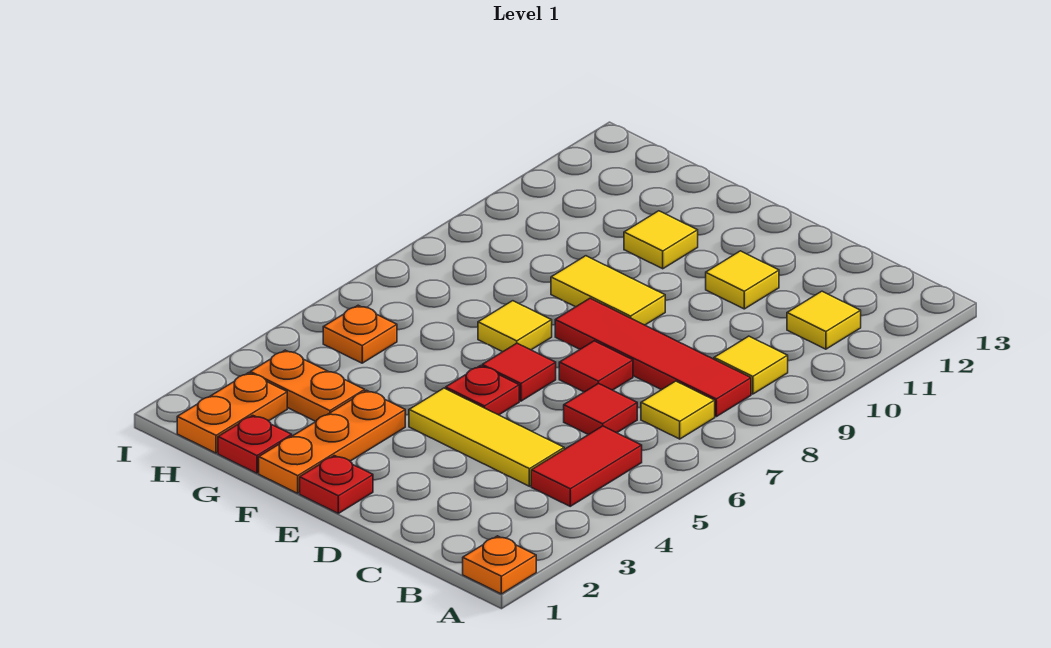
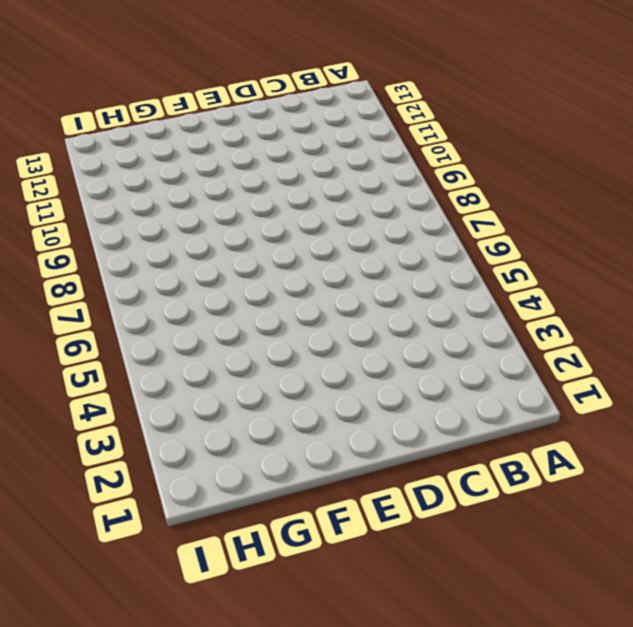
none -> orange 1x1 plate [463,536,536,594]
none -> red 1x2 tile [531,426,642,506]
none -> yellow 1x1 tile [641,381,715,439]

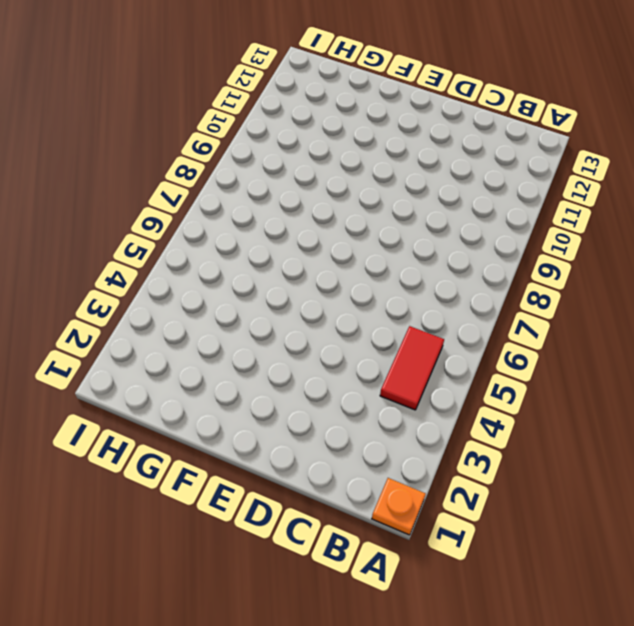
none -> yellow 1x1 tile [641,381,715,439]
none -> red 1x4 tile [555,298,751,417]
none -> yellow 1x1 tile [714,336,788,394]

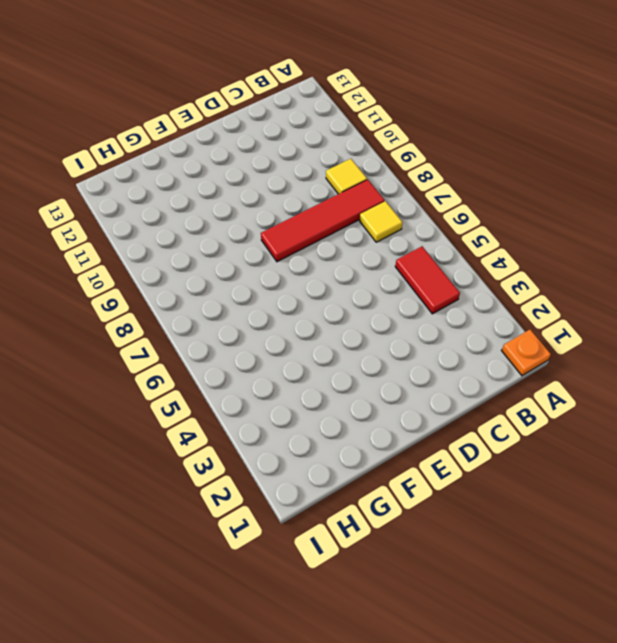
none -> yellow 1x1 tile [787,291,861,349]
none -> yellow 1x3 tile [409,388,564,486]
none -> red 1x1 tile [564,383,637,435]

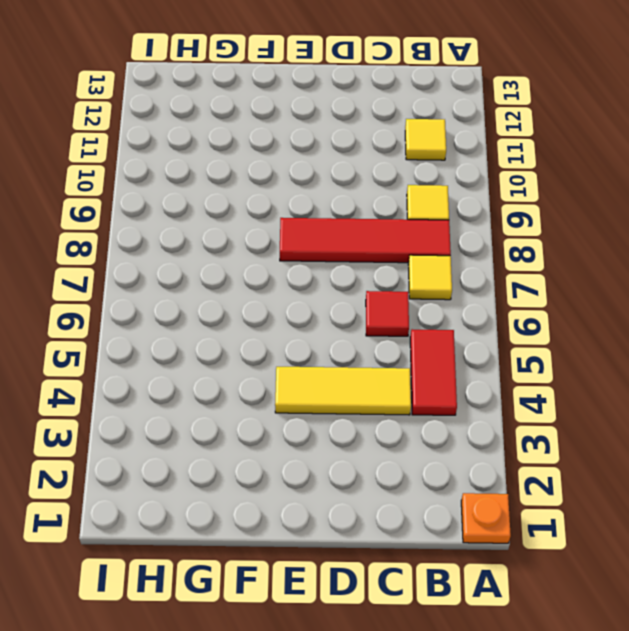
none -> red 1x1 tile [559,341,633,392]
none -> yellow 1x1 tile [706,251,779,309]
none -> red 1x1 plate [300,456,373,513]

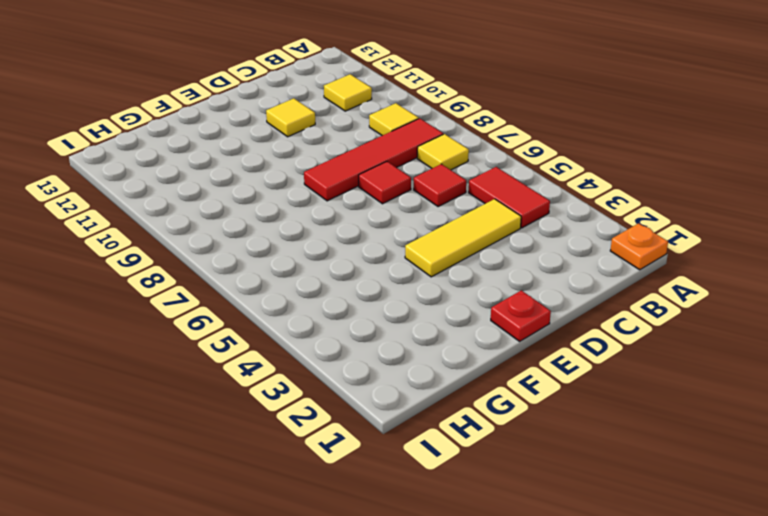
none -> red 1x1 plate [446,366,519,415]
none -> red 1x1 tile [482,343,556,401]
none -> yellow 1x2 tile [551,256,665,325]

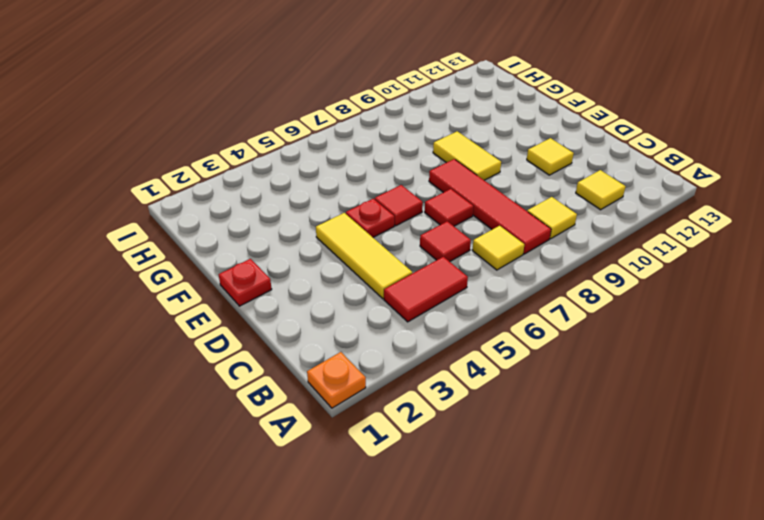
none -> orange 1x3 plate [259,390,405,493]
none -> yellow 1x1 tile [478,301,552,352]
none -> yellow 1x1 tile [624,211,698,269]

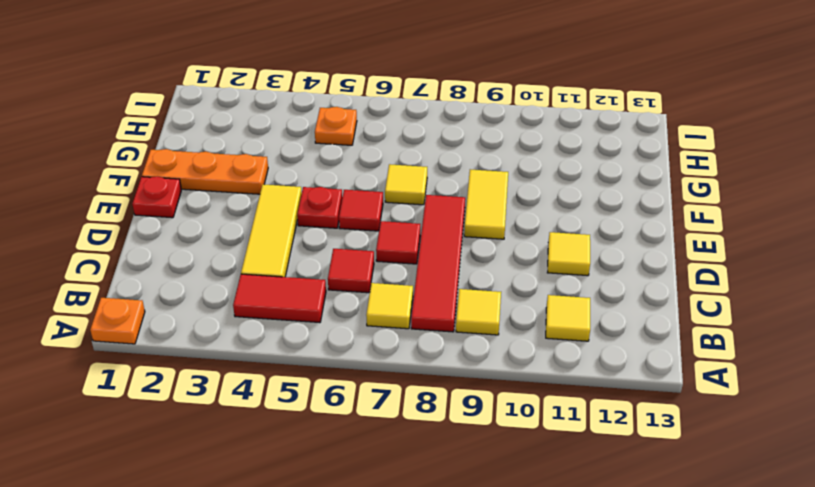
none -> yellow 1x1 tile [624,211,698,269]
none -> red 1x1 plate [218,415,292,473]
none -> orange 1x2 plate [250,350,365,422]

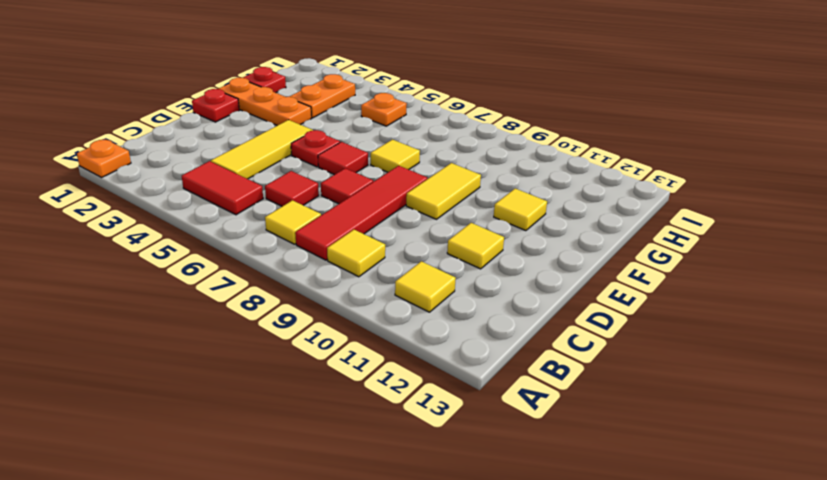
none -> orange 1x2 plate [177,373,287,453]

